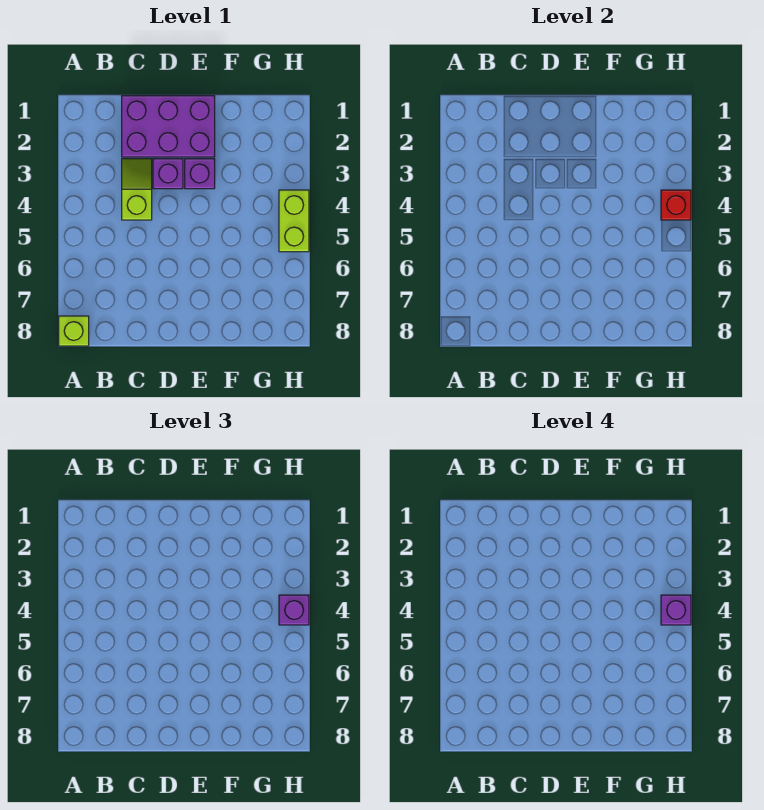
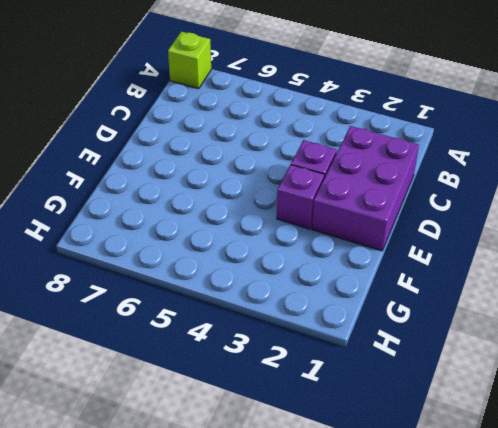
none -> lime 1x2 slope [122,159,152,220]
none -> lime 1x2 brick [279,190,309,252]

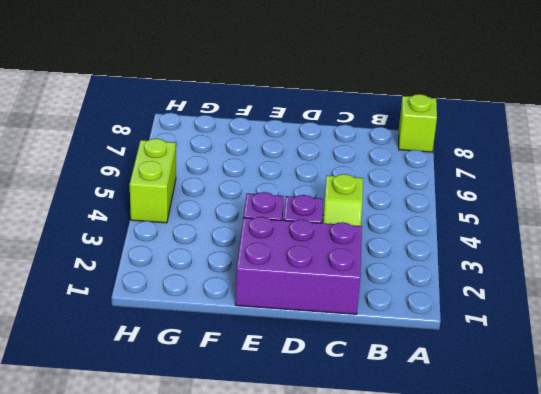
none -> red 1x1 brick [661,190,691,220]
none -> purple 1x1 brick [279,595,309,625]

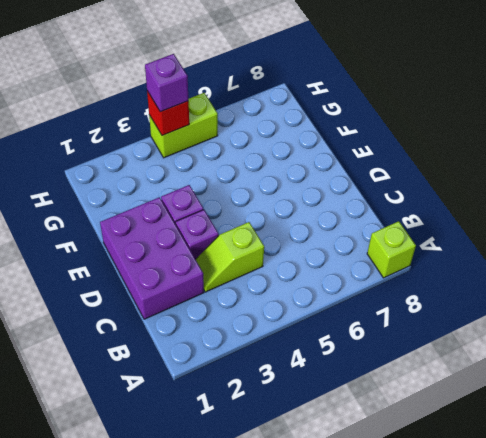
none -> purple 1x1 brick [661,595,691,625]

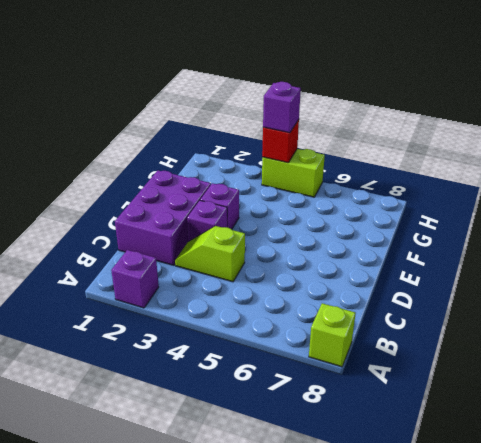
purple 1x1 brick [111,250,159,308] -> purple 1x1 brick moved to [661,595,691,625]

